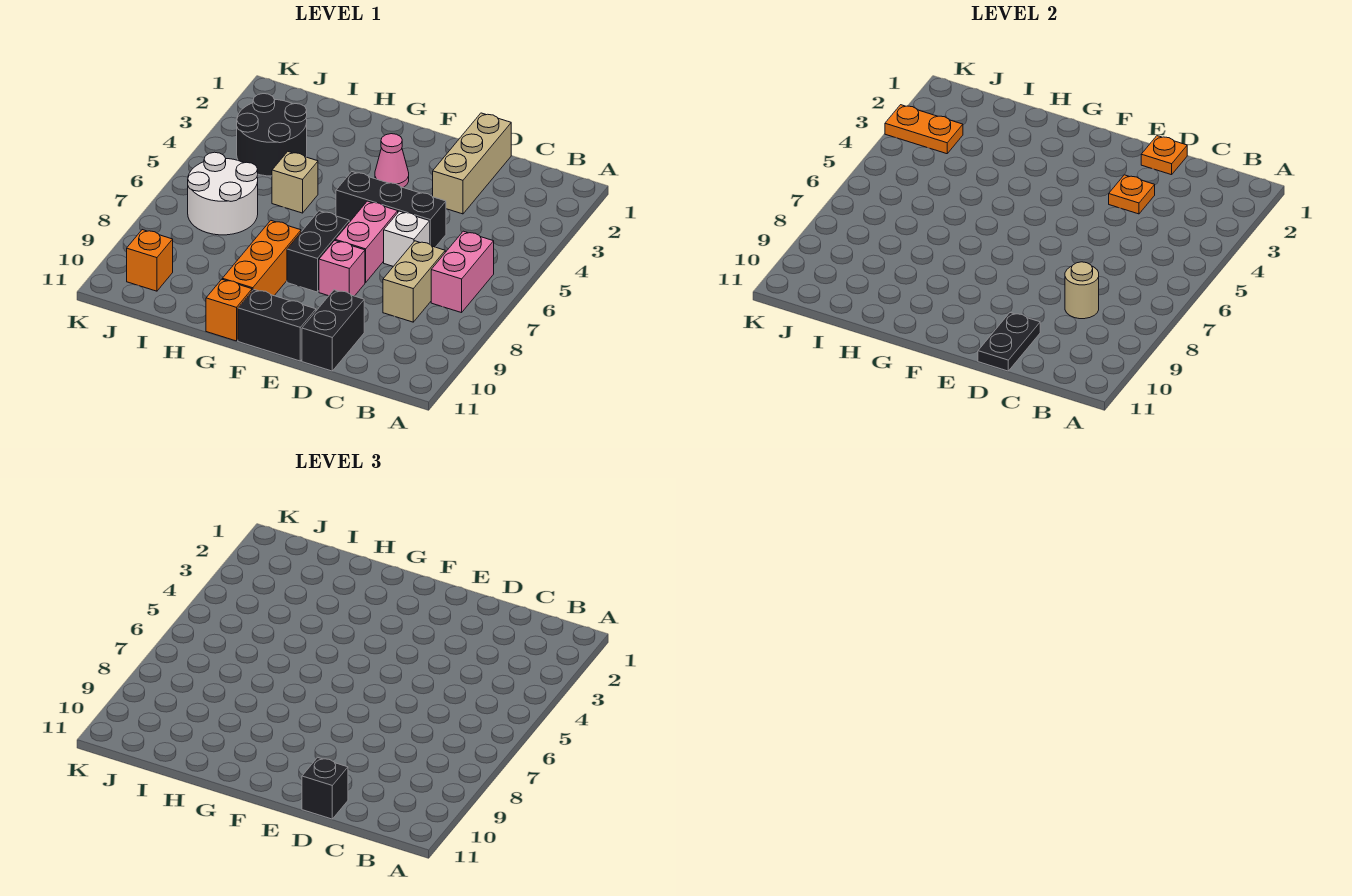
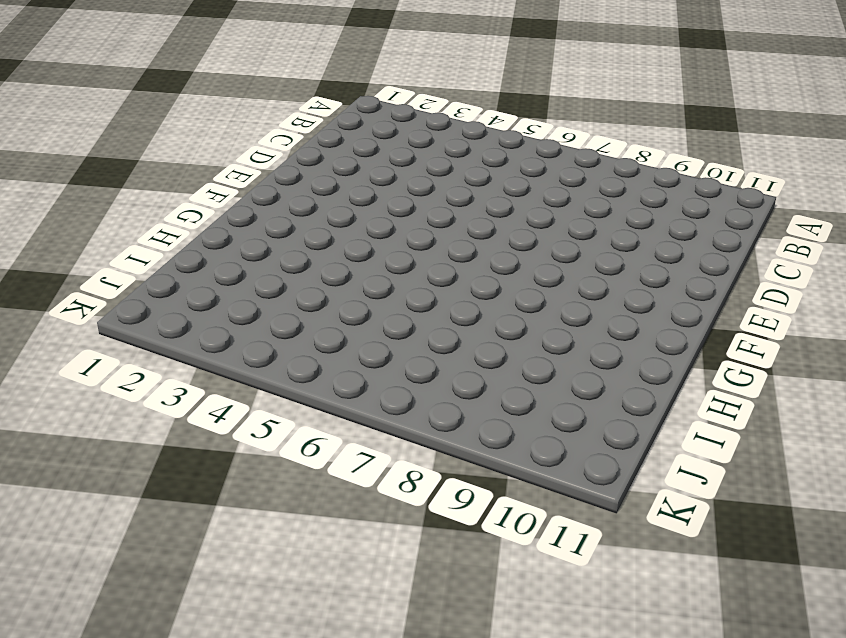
none -> pink 1x2 brick [431,231,494,313]
none -> tan 1x2 brick [383,241,445,322]
none -> tan 1x3 brick [433,113,511,214]

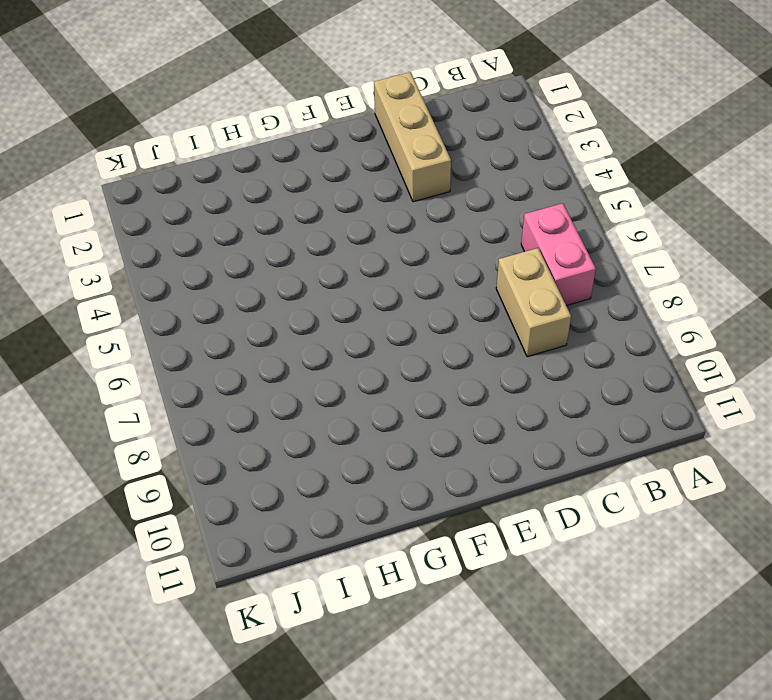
none -> black 1x3 brick [336,172,446,247]
none -> white 1x1 brick [384,211,430,266]
none -> black 1x2 brick [302,290,364,371]

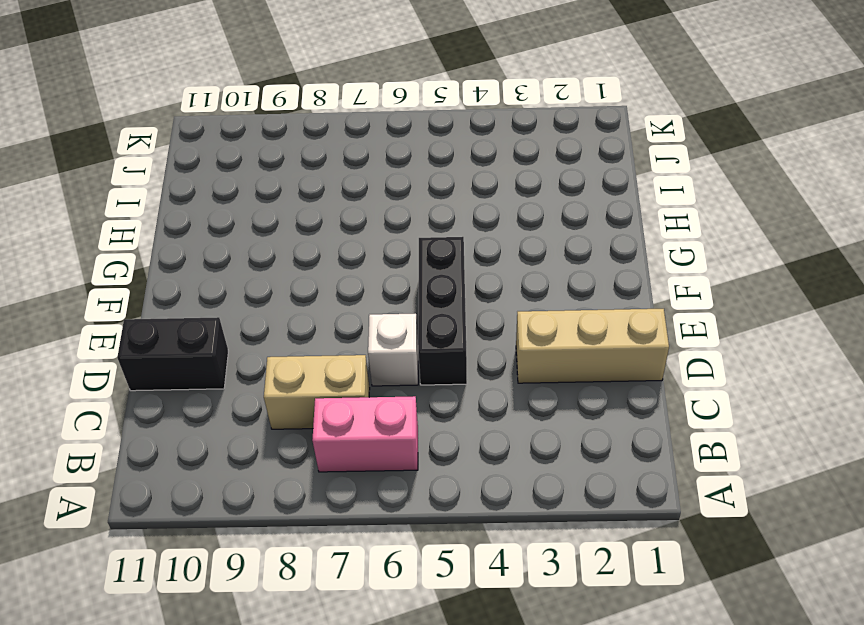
none -> pink 1x2 brick [335,201,398,282]
none -> pink 1x1 brick [319,241,365,296]
none -> black 1x2 brick [238,290,316,361]

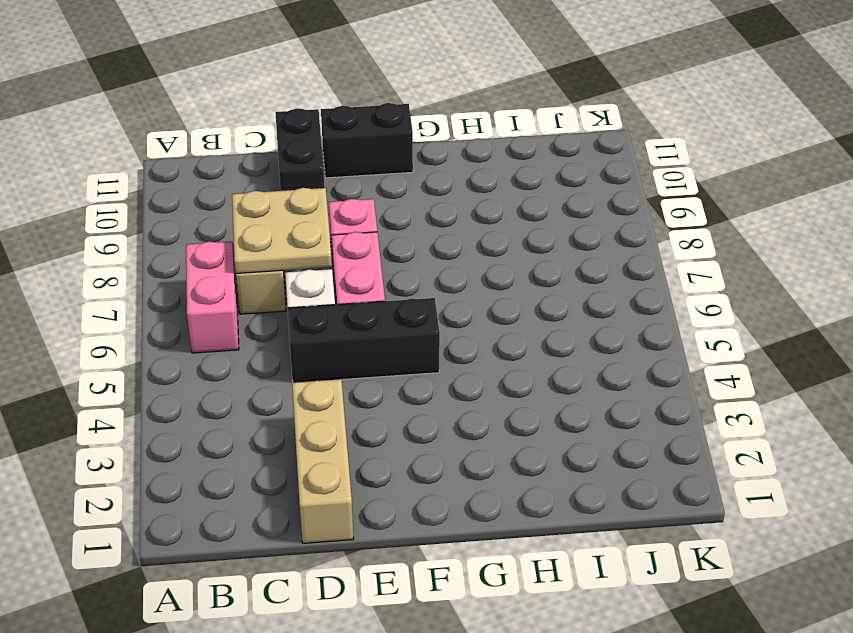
tan 2x2 plate [232,188,332,273] -> tan 1x1 round brick [1065,262,1099,319]
none -> pink 1x1 cone [375,134,409,188]
none -> black 1x2 brick [287,211,349,292]
none -> orange 1x3 brick [222,221,301,296]

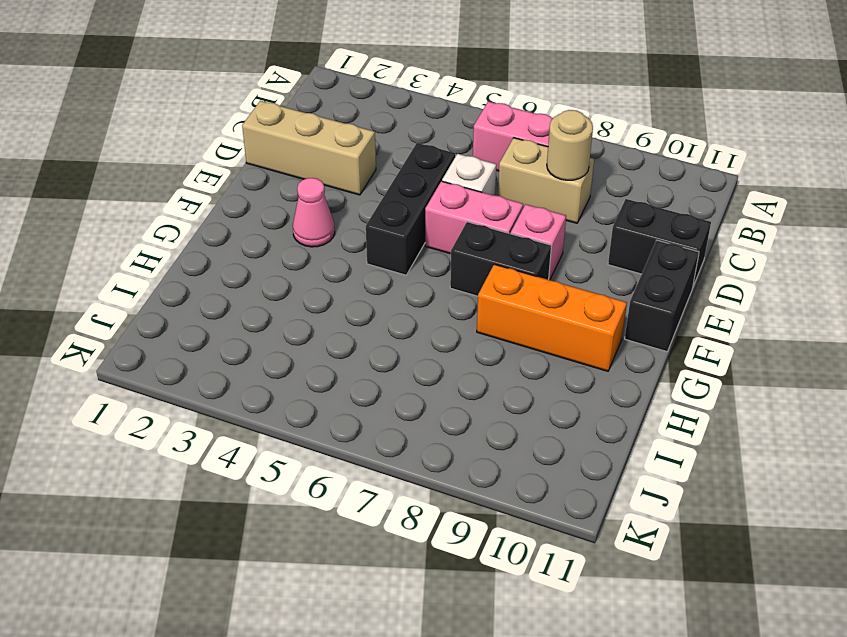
none -> orange 1x1 brick [206,280,252,341]
none -> tan 1x1 brick [272,152,318,213]
none -> black 2x2 round brick [237,94,307,176]

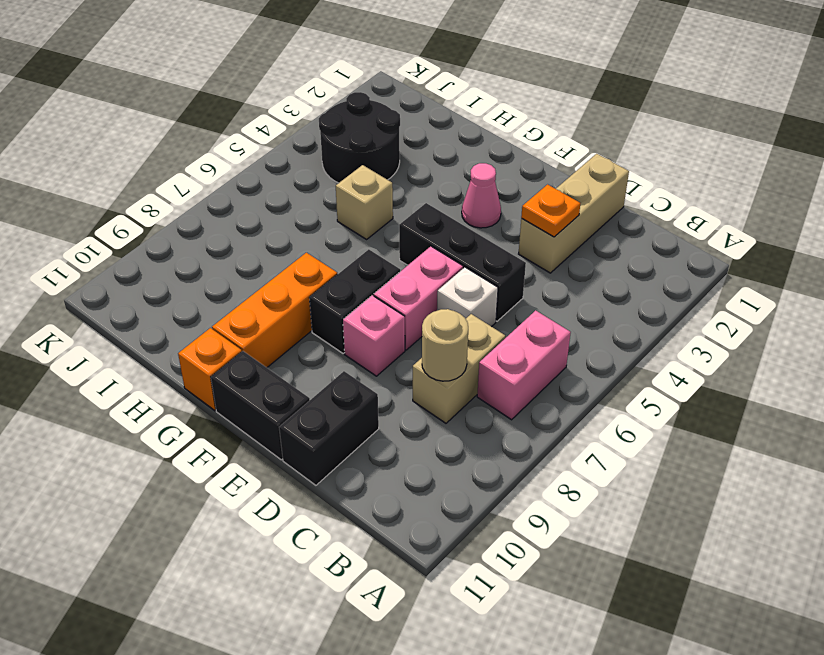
none -> white 2x2 round brick [188,152,258,235]
none -> orange 1x1 brick [127,230,173,291]
none -> orange 1x1 plate [1141,136,1187,175]

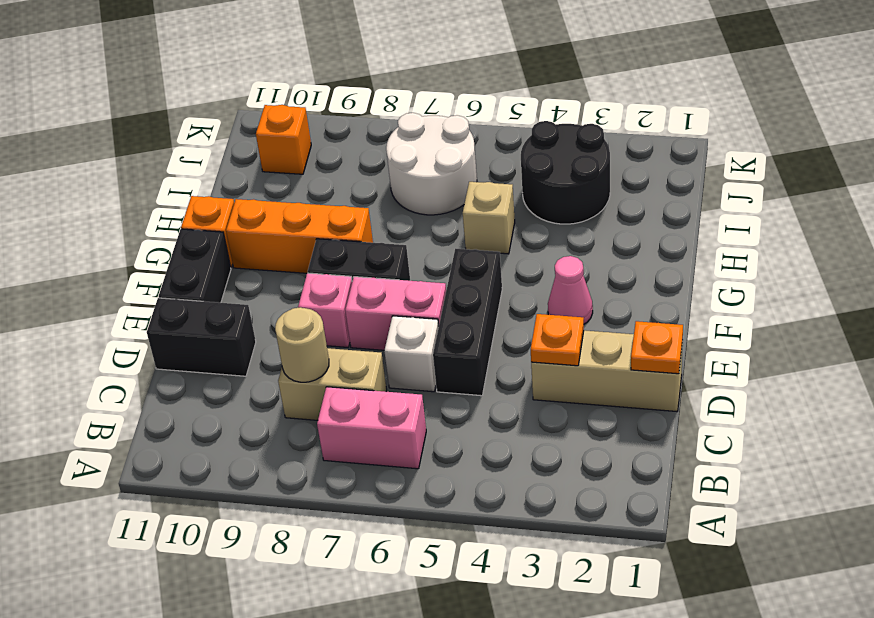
none -> black 1x2 plate [978,313,1040,371]
none -> orange 1x2 plate [885,105,963,154]
none -> black 1x1 brick [302,757,348,819]

